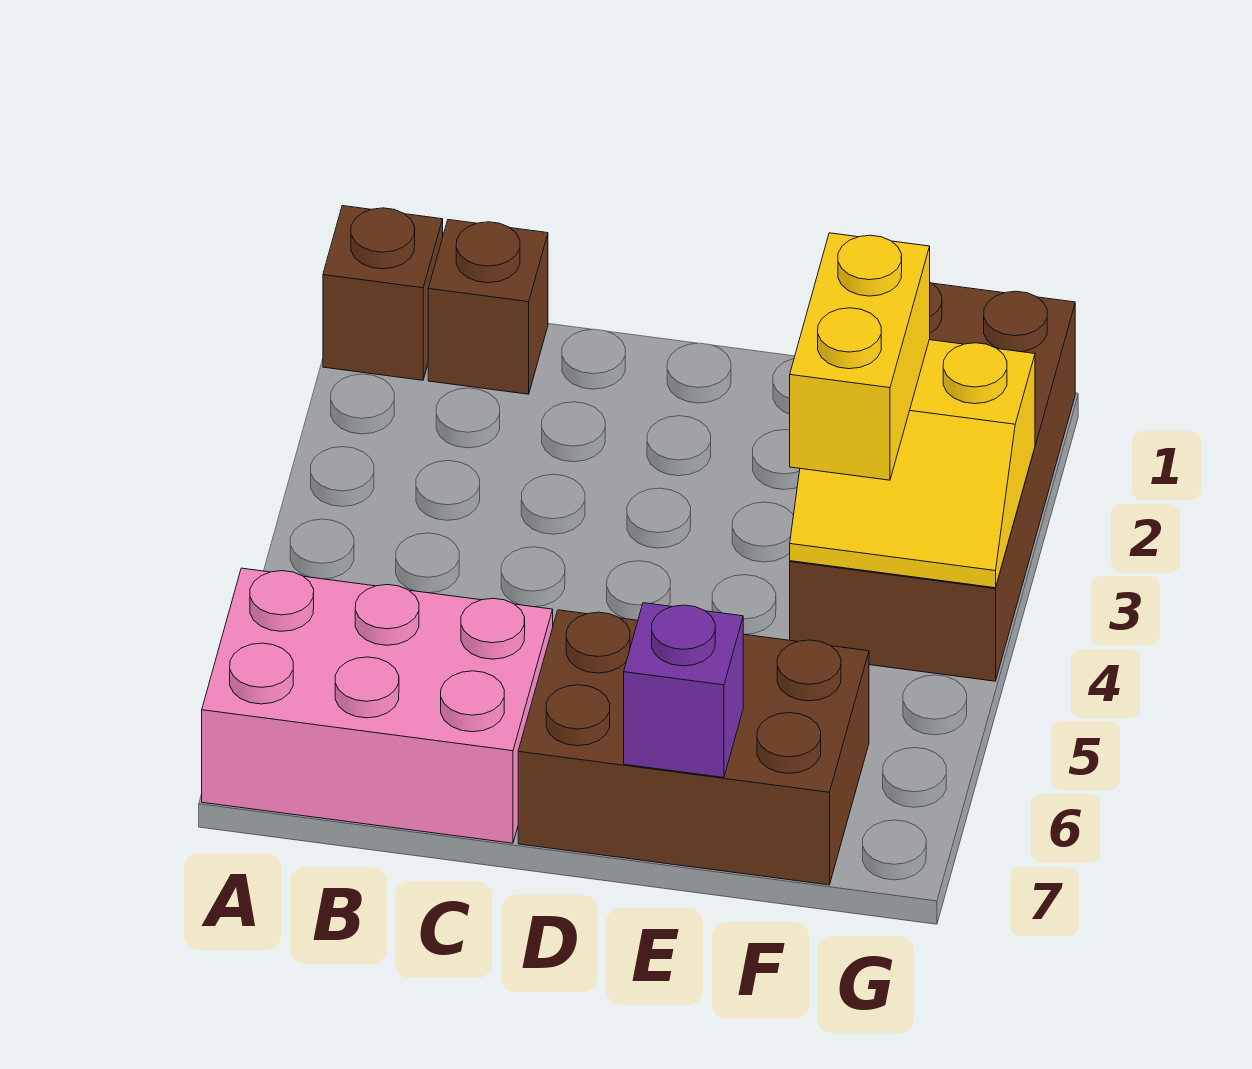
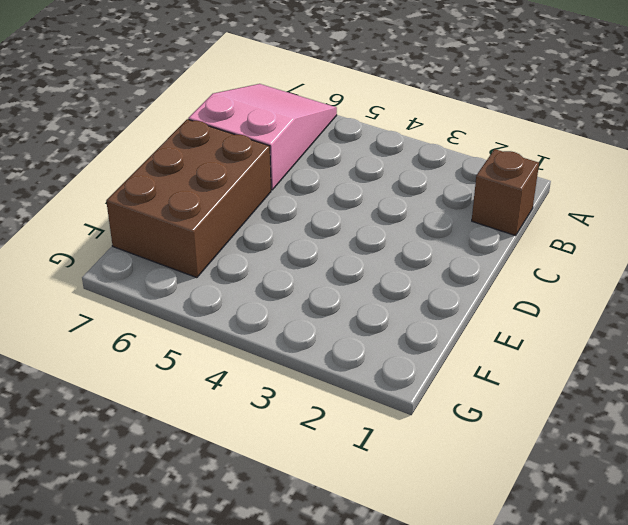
pink 2x3 slope [188,84,337,190] -> pink 2x3 brick [202,568,553,843]
none -> brown 1x1 brick [323,206,443,380]
none -> brown 2x4 brick [790,283,1075,681]

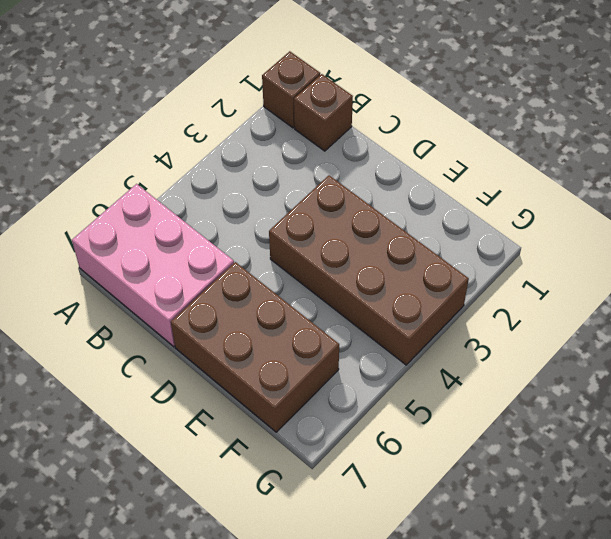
brown 2x4 brick [269,175,469,365] -> brown 2x4 brick turned to [790,283,1075,681]
none -> purple 1x1 brick [624,603,743,778]
none -> yellow 2x2 slope [790,340,1035,588]

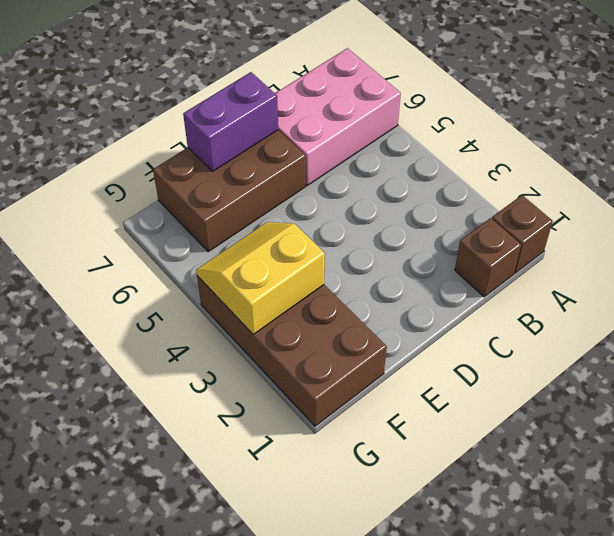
purple 1x2 brick [183,72,278,171] -> purple 1x1 brick [624,603,743,778]
none -> yellow 1x2 brick [790,233,930,480]

